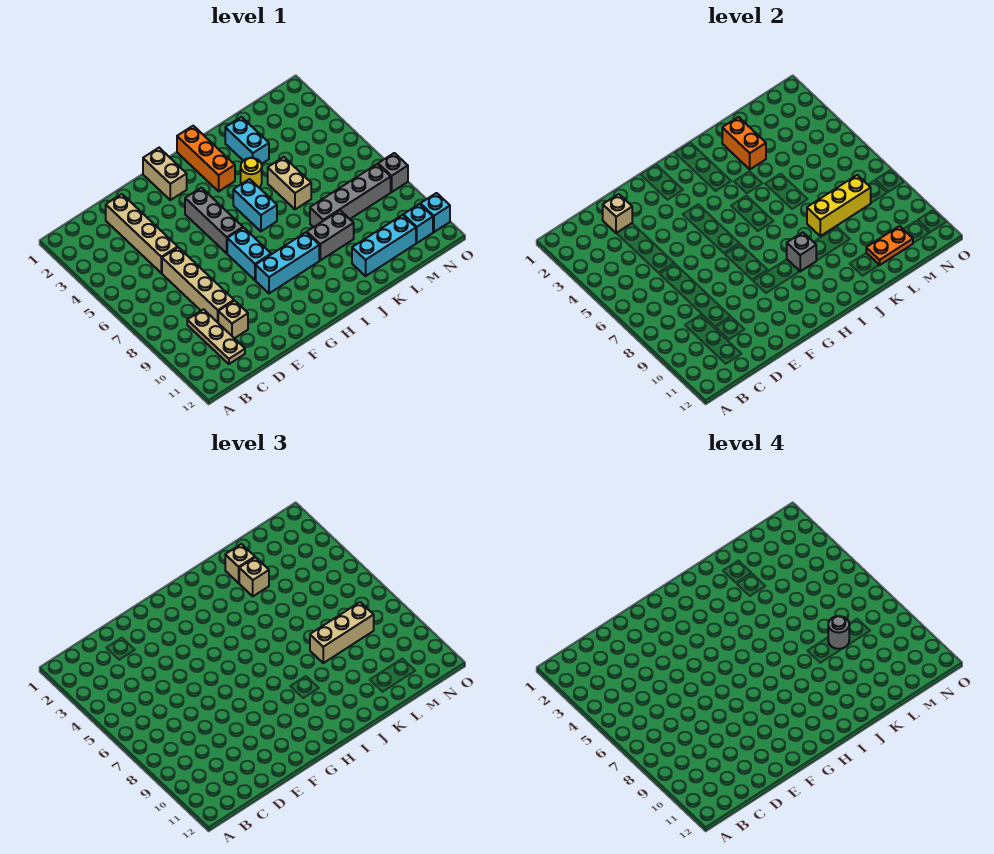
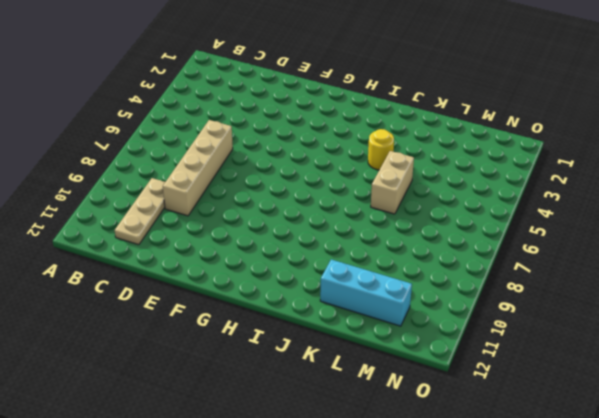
none -> tan 1x4 brick [106,194,178,273]
none -> tan 1x1 brick [218,301,248,338]
none -> tan 1x2 brick [143,148,187,200]

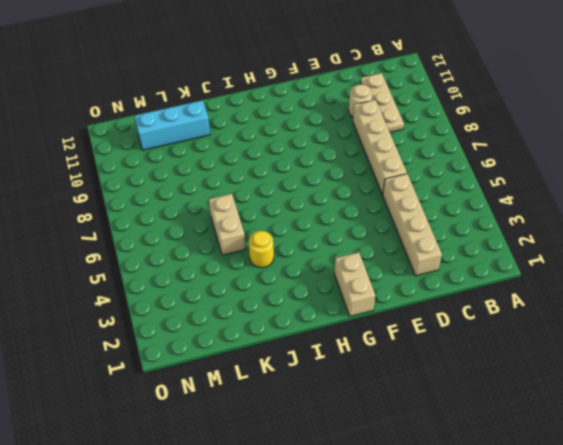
tan 1x1 round brick [349,84,372,117] -> tan 1x1 brick [218,301,248,338]
none -> grey 1x3 brick [185,188,243,253]
none -> cyan 1x2 brick [227,228,271,280]
none -> cyan 1x3 brick [256,232,319,293]

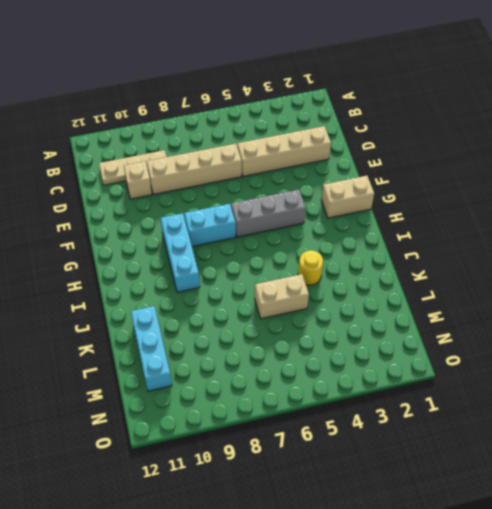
none -> orange 1x3 brick [177,126,235,191]
none -> cyan 1x2 brick [233,179,277,231]
none -> grey 1x2 brick [307,210,354,260]

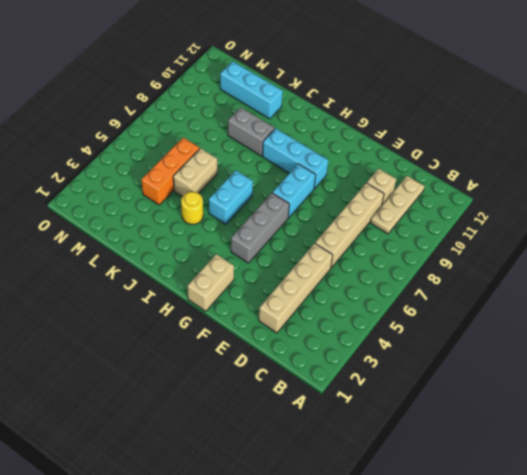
orange 1x3 brick [141,137,200,205] -> orange 1x3 brick moved to [177,126,235,191]
none -> cyan 1x2 brick [225,117,269,164]
none -> grey 1x4 brick [310,164,391,227]
none -> cyan 1x1 brick [403,204,433,243]

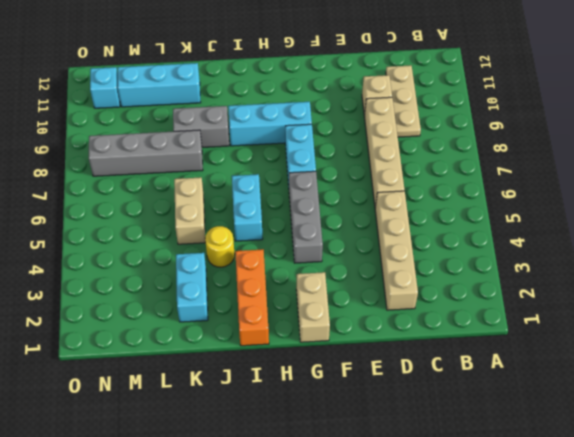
none -> grey 1x1 brick [378,153,408,192]
none -> cyan 1x1 brick [420,193,450,232]
none -> tan 1x1 brick [603,194,632,233]

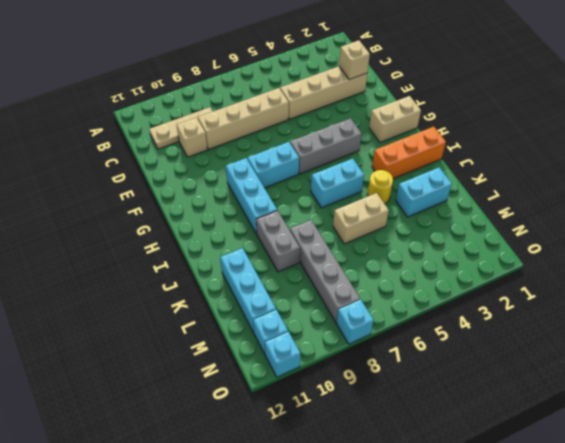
cyan 1x1 brick [337,299,373,344] -> grey 1x1 brick [378,153,408,192]
none -> grey 1x1 brick [787,232,816,271]
none -> orange 1x2 brick [722,117,766,169]
none -> yellow 1x3 brick [807,175,871,236]

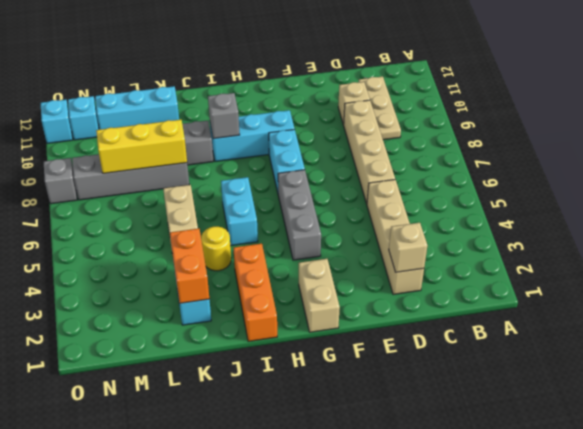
none -> orange 1x2 plate [866,226,913,265]
none -> tan 1x1 brick [225,544,255,583]
none -> tan 1x1 brick [239,557,269,596]

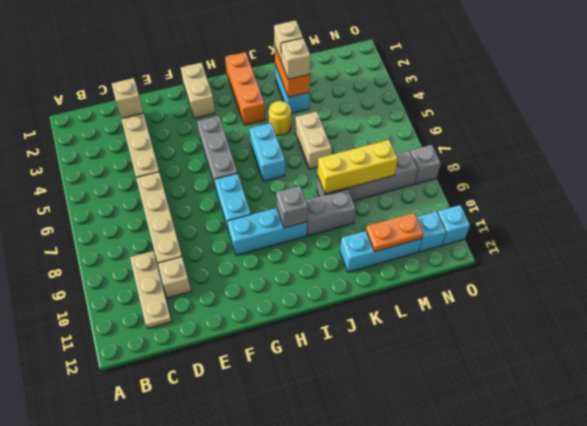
none -> tan 1x3 brick [310,602,374,663]
none -> grey 1x1 round brick [828,616,849,649]

